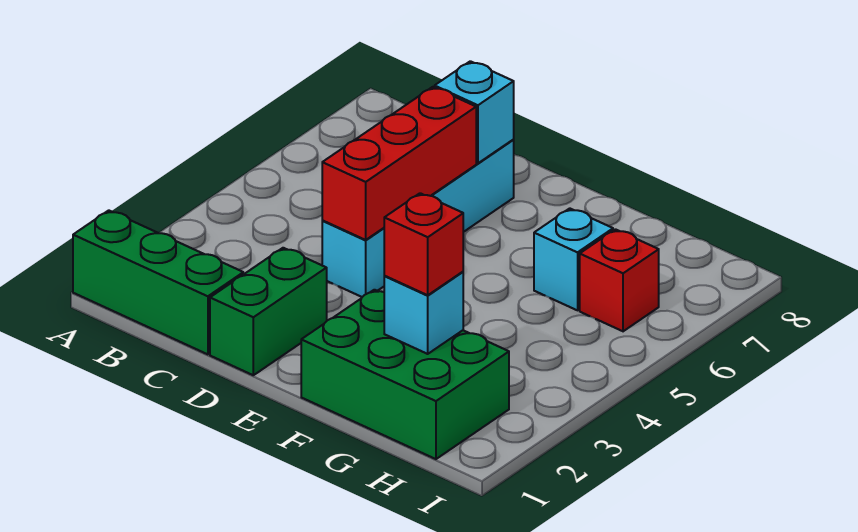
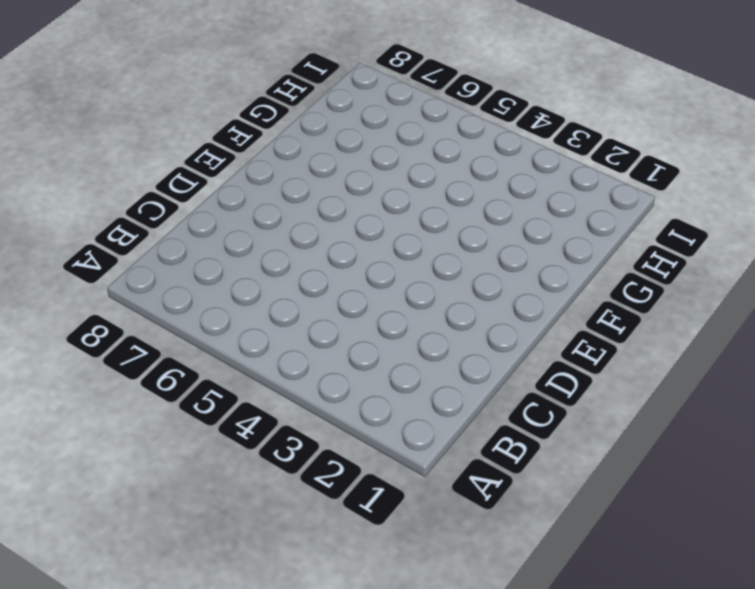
none -> green 1x3 brick [73,210,243,354]
none -> green 1x2 brick [210,248,327,375]

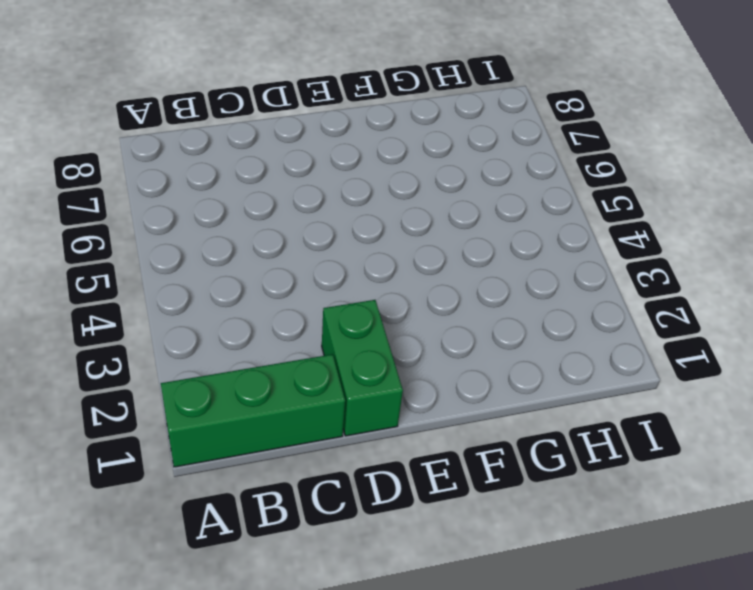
none -> cyan 1x4 brick [322,140,514,297]
none -> green 2x3 brick [301,290,509,459]

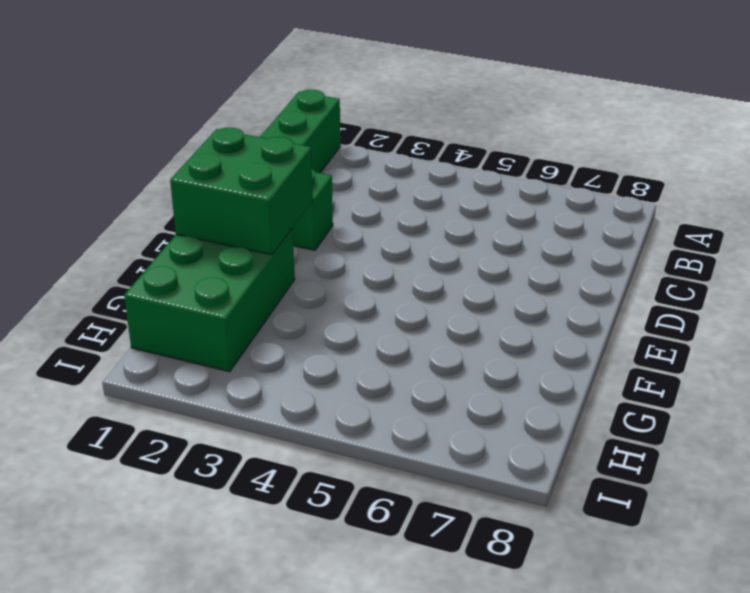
green 2x2 brick [170,127,313,255] -> none
none -> cyan 1x4 brick [322,140,514,297]
none -> cyan 1x1 brick [534,208,613,310]

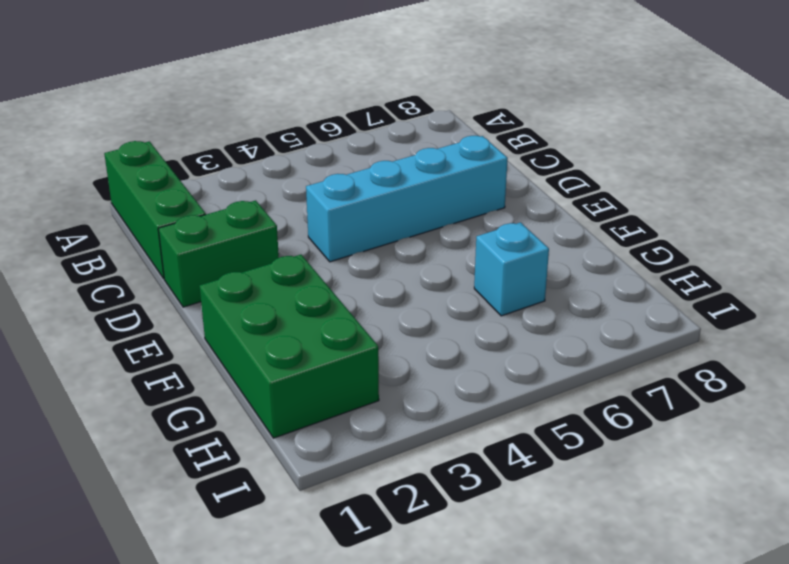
none -> red 1x1 brick [580,229,659,331]
none -> red 1x3 brick [322,87,476,240]

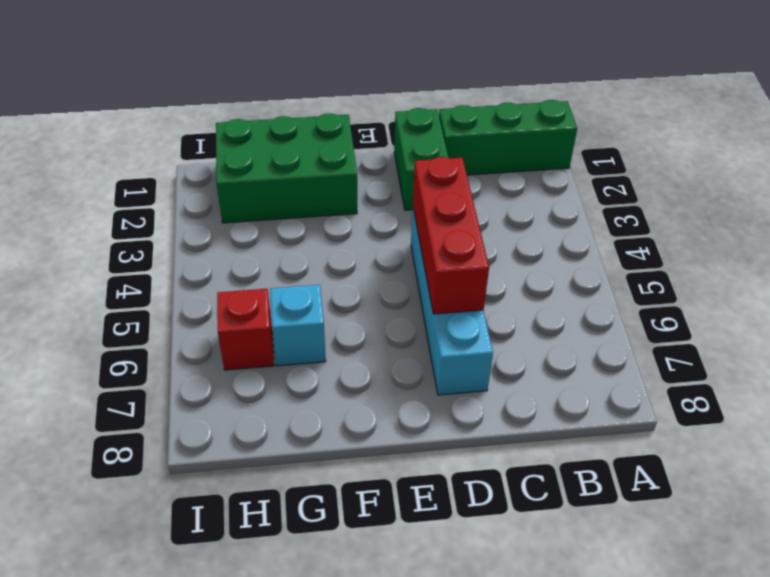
none -> cyan 1x1 brick [435,61,514,163]
none -> cyan 1x1 brick [384,272,463,354]

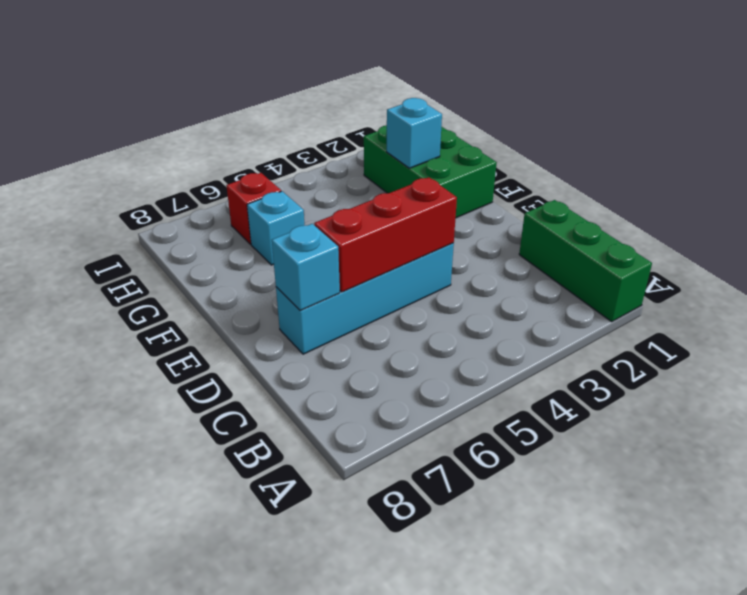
none -> green 1x2 brick [210,248,327,375]
none -> red 1x1 brick [384,193,463,295]

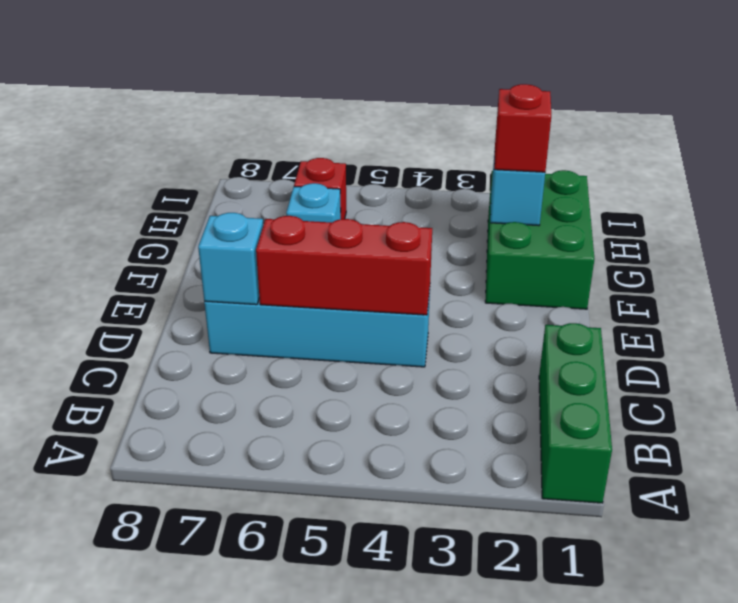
none -> green 1x2 brick [210,248,327,375]

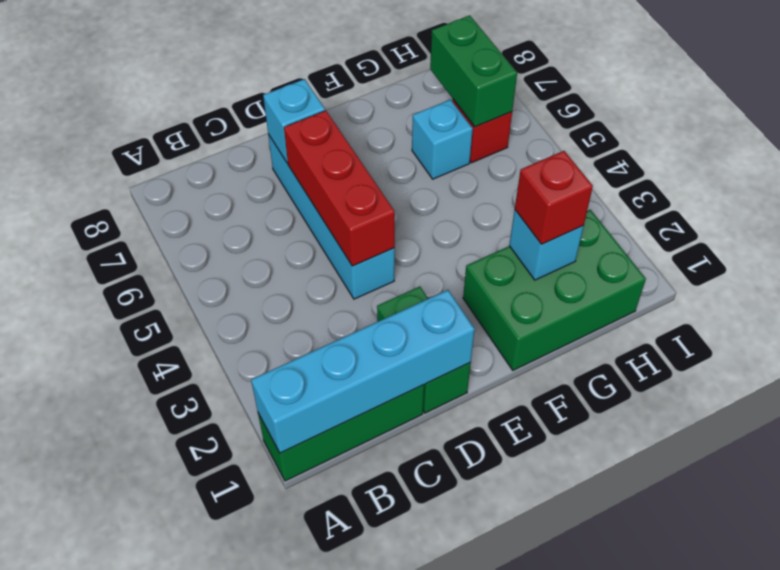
cyan 1x4 brick [251,290,475,453] -> none
green 1x2 brick [430,15,517,127] -> none

